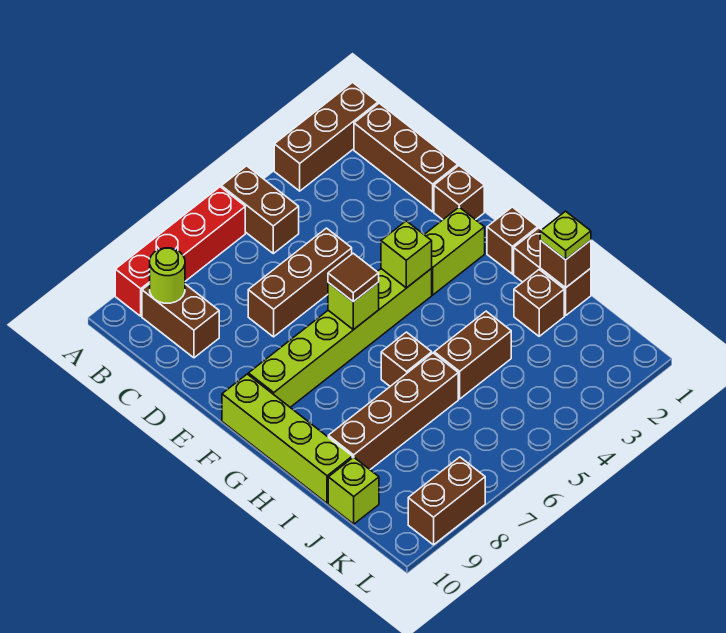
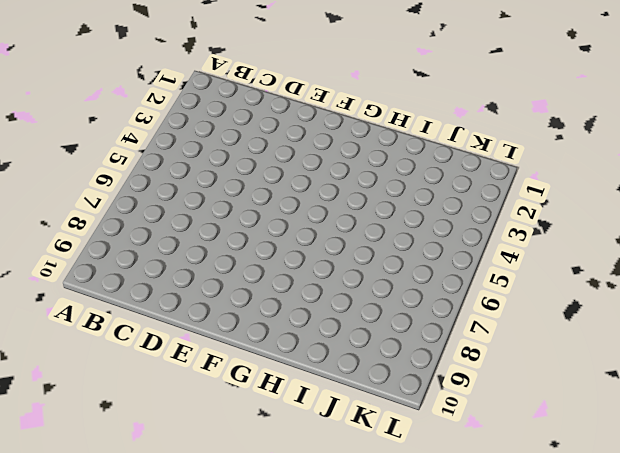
none -> brown 1x3 brick [274,82,378,191]
none -> brown 1x2 brick [221,166,299,253]
none -> red 1x4 brick [115,187,245,316]

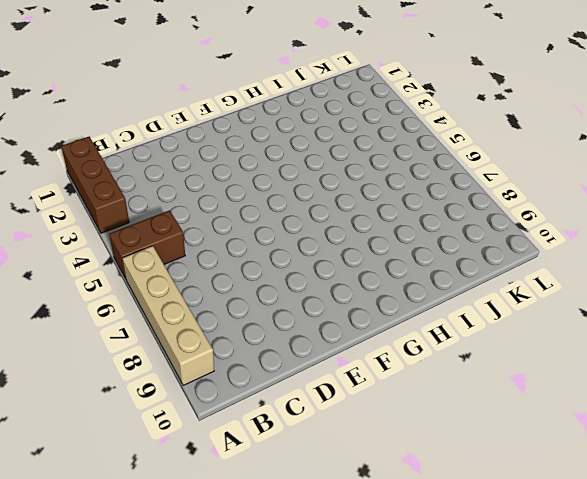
tan 1x4 brick [123,246,214,386] -> red 1x4 brick [115,187,245,316]
none -> brown 1x3 brick [354,103,458,212]
none -> brown 1x2 brick [142,284,219,358]
none -> brown 1x3 brick [248,228,352,337]

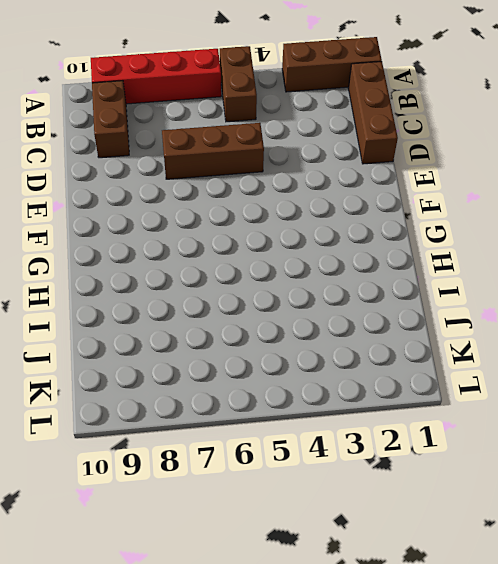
none -> brown 1x1 brick [434,166,484,220]
none -> lime 1x2 brick [424,207,485,295]
none -> lime 1x6 brick [248,269,432,407]

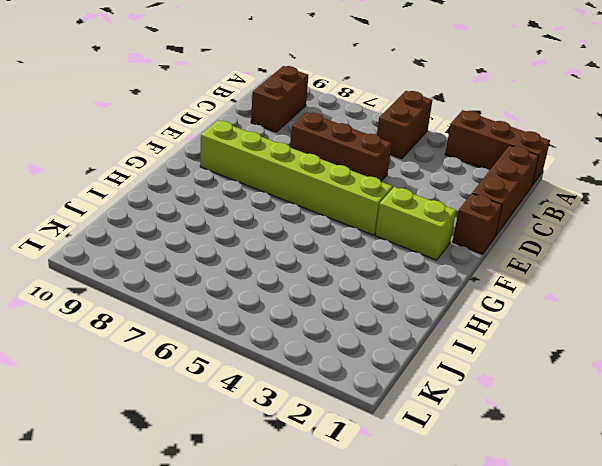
none -> red 1x4 brick [115,187,245,316]
none -> lime 1x4 brick [222,374,352,503]
none -> brown 1x1 brick [487,207,538,274]

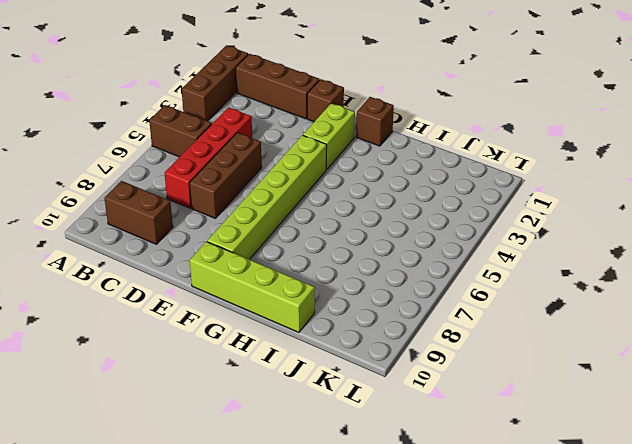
red 1x4 brick [164,108,252,208] -> red 1x4 brick moved to [115,187,245,316]
none -> brown 1x2 brick [514,228,591,315]
none -> brown 1x1 brick [381,332,432,386]
none -> brown 1x1 brick [514,270,564,336]

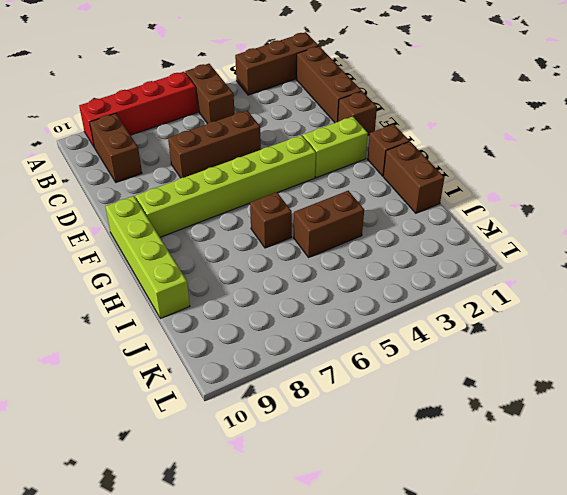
none -> brown 1x1 brick [514,270,564,336]
none -> brown 1x4 brick [328,353,458,469]
none -> lime 1x1 brick [328,457,379,524]

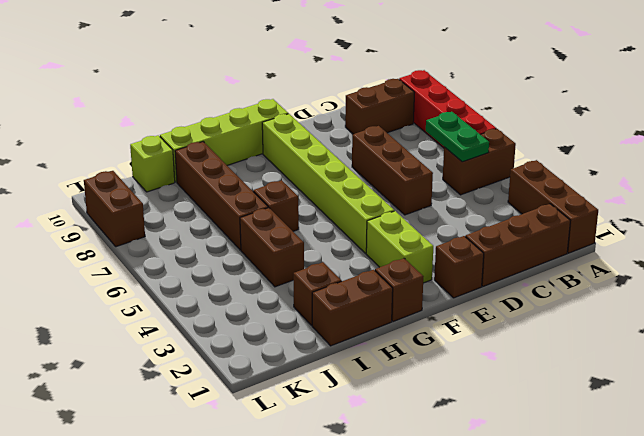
green 1x2 plate [426,112,489,162] -> none
none -> lime 1x1 round brick [150,248,185,303]
none -> lime 1x1 brick [381,221,432,288]
none -> lime 1x1 brick [328,283,379,330]

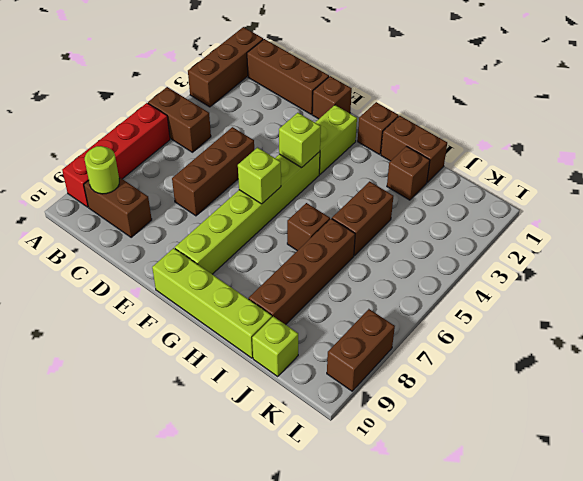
none -> brown 1x1 brick [540,240,591,288]
none -> brown 1x1 tile [328,253,379,302]
none -> lime 1x1 plate [540,211,591,260]

